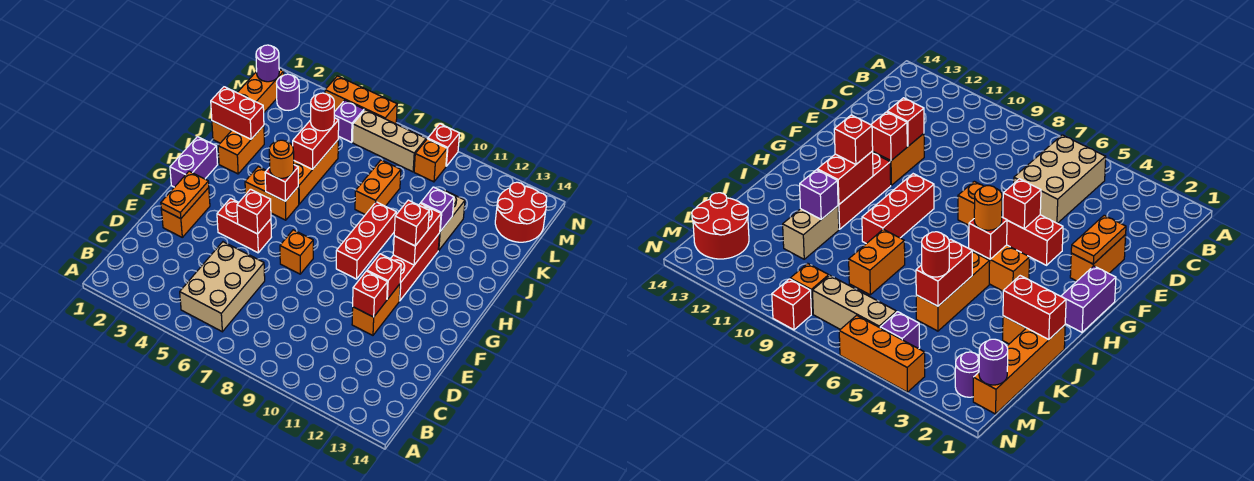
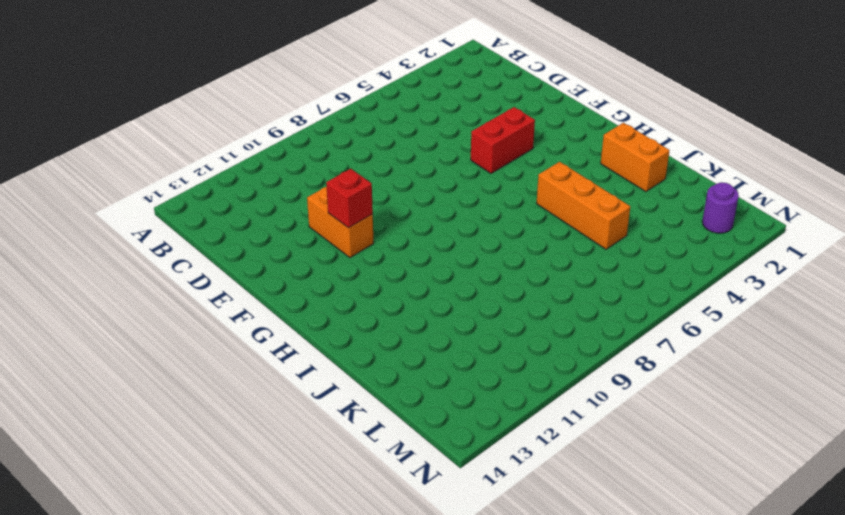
none -> tan 2x3 brick [180,242,265,332]
none -> orange 1x2 brick [161,188,210,237]
none -> orange 1x1 brick [280,230,313,274]
none -> purple 1x2 brick [170,137,218,187]

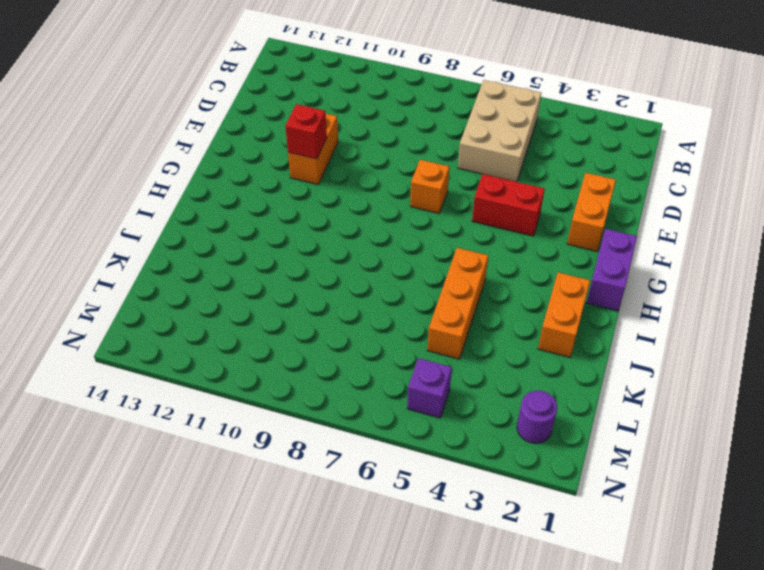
none -> red 1x3 brick [336,202,396,279]
none -> red 1x3 brick [391,233,440,301]
none -> orange 1x2 brick [245,167,299,220]
none -> orange 1x4 brick [212,69,284,143]

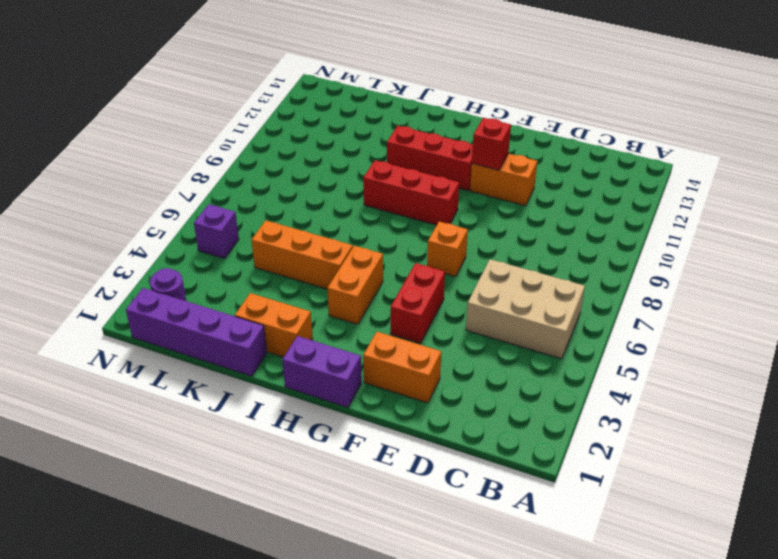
purple 1x4 brick [126,288,267,376] -> orange 1x4 brick [212,69,284,143]
none -> orange 1x2 brick [355,160,401,215]
none -> tan 1x2 brick [438,190,465,251]
none -> red 2x2 round brick [495,182,547,242]
none -> tan 1x3 brick [353,110,426,172]

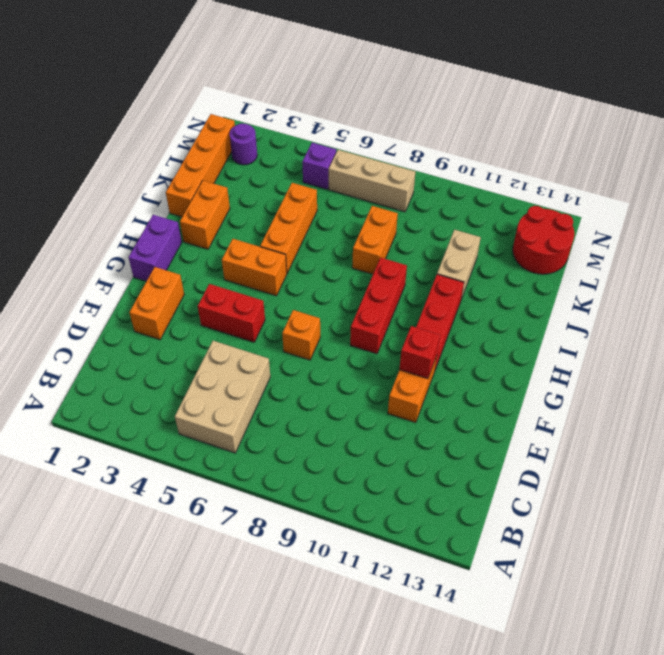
none -> orange 1x1 brick [414,139,447,182]
none -> orange 1x3 brick [325,76,397,124]
none -> red 1x1 brick [428,124,460,166]
none -> orange 1x2 plate [161,171,209,219]

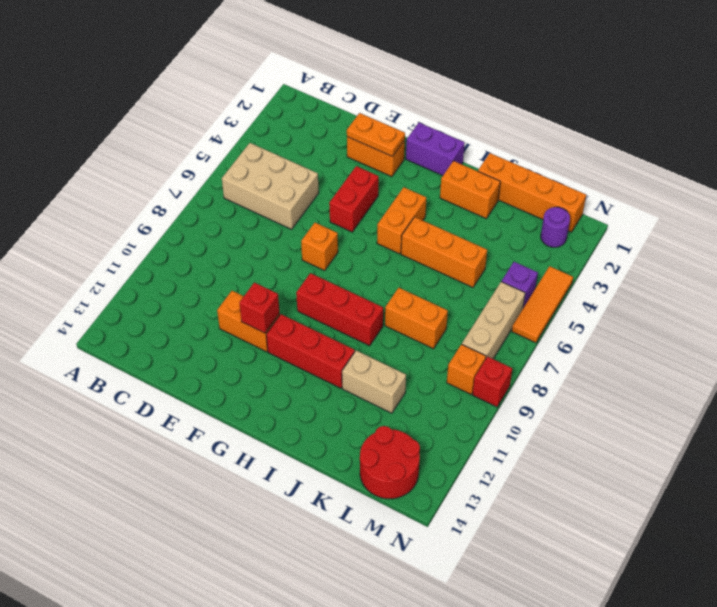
orange 1x3 tile [512,266,573,343] -> orange 1x3 brick [325,76,397,124]
none -> red 1x1 brick [353,271,388,317]
none -> red 1x1 brick [237,189,271,234]
none -> red 1x1 brick [265,165,298,201]
none -> red 1x2 brick [393,203,441,265]

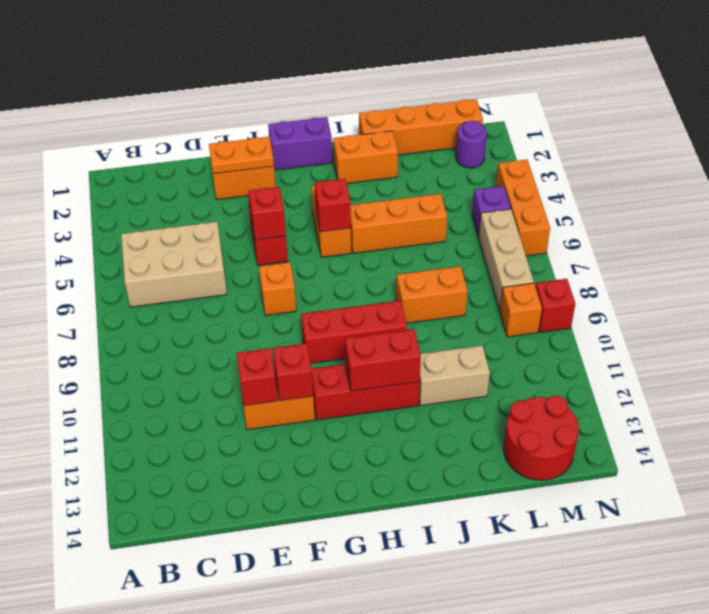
none -> red 1x2 brick [211,87,264,139]
none -> red 1x2 brick [293,118,339,169]
none -> purple 1x1 brick [421,187,454,231]
none -> purple 1x1 round brick [256,45,279,82]

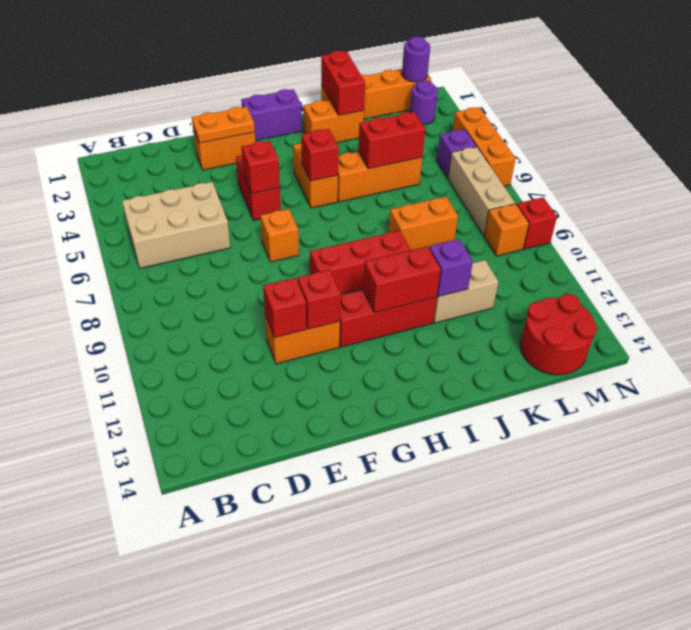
none -> orange 1x1 round brick [269,140,294,178]
none -> red 1x1 brick [394,200,429,246]
none -> red 1x1 round brick [311,93,334,131]

